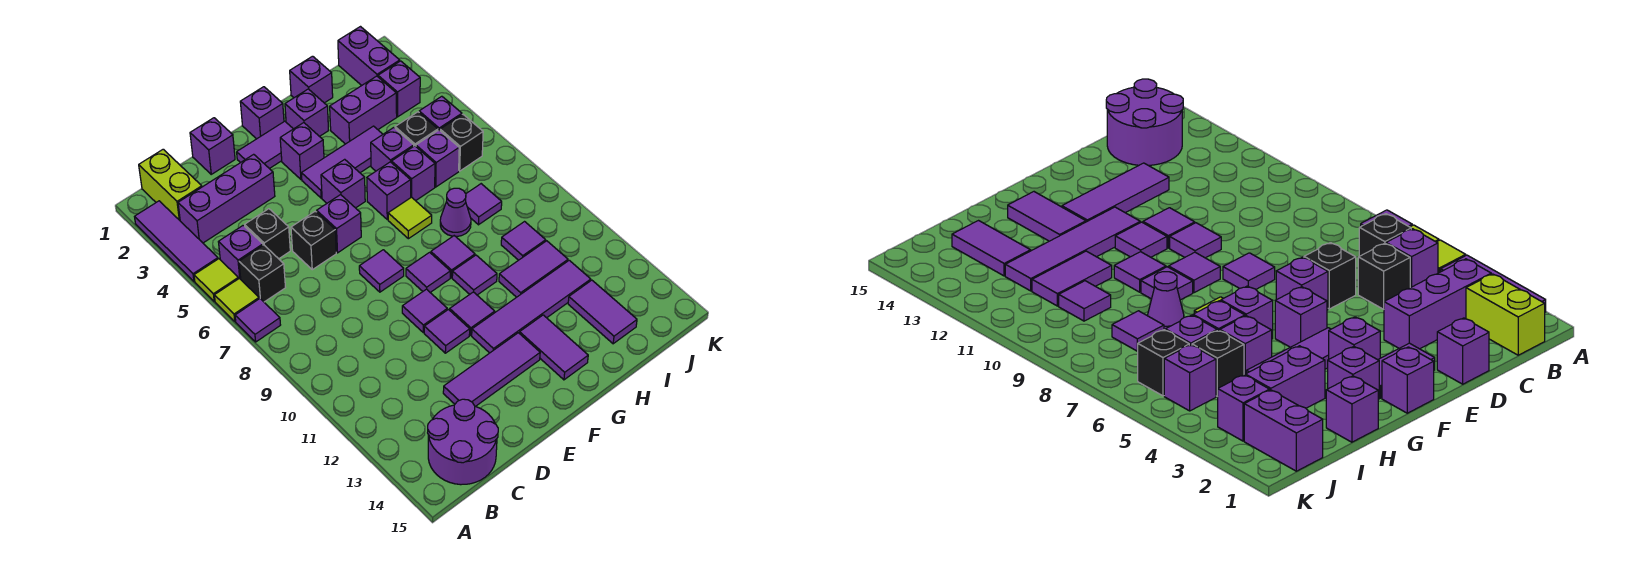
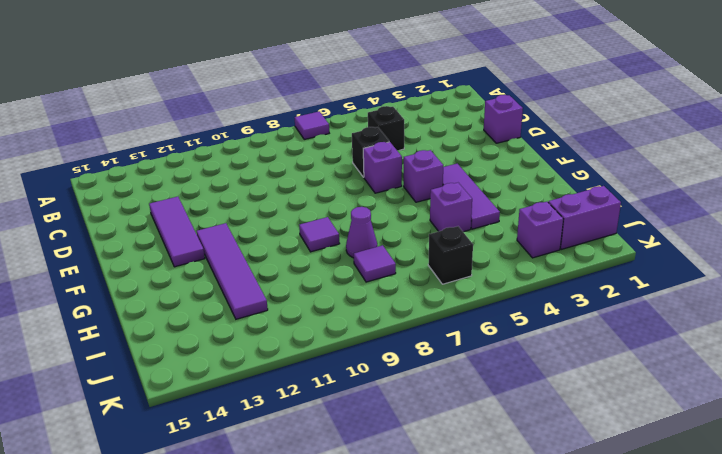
none -> purple 1x3 tile [135,201,218,281]
none -> lime 1x1 tile [194,259,238,301]
none -> lime 1x1 tile [214,278,259,321]
none -> lime 1x2 brick [139,149,202,220]

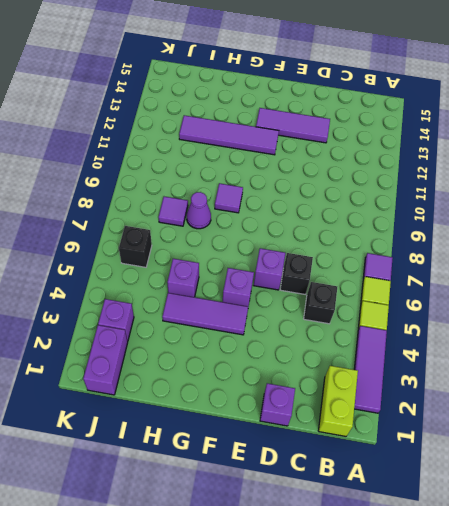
none -> purple 1x3 brick [178,154,275,243]
none -> purple 1x1 brick [219,225,263,279]
none -> black 1x1 brick [239,245,286,302]
none -> purple 2x2 round brick [428,399,498,485]

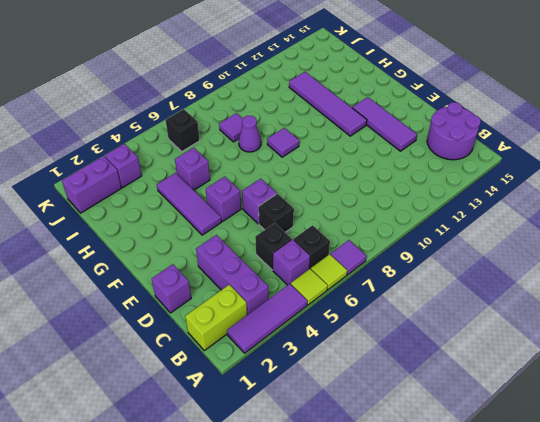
none -> purple 1x2 tile [237,121,293,169]
none -> purple 1x1 tile [359,250,404,292]
none -> purple 1x1 tile [402,289,447,332]
none -> purple 1x1 tile [424,310,470,353]

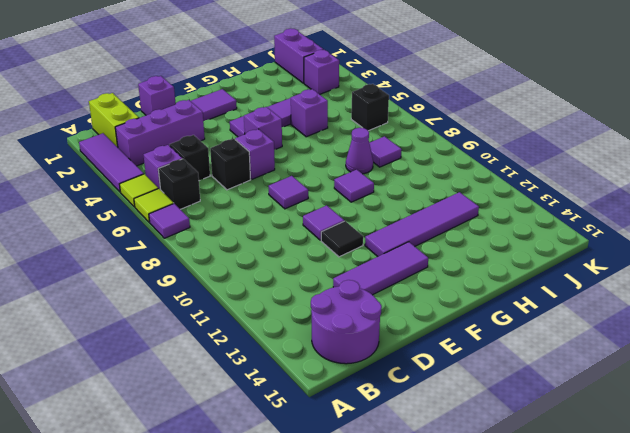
black 1x1 tile [321,221,363,257] -> purple 1x1 tile [424,310,470,353]
none -> purple 1x1 brick [240,87,284,139]
none -> purple 1x1 brick [280,123,324,179]
none -> purple 1x1 tile [406,252,450,292]
none -> purple 1x1 tile [450,292,495,335]

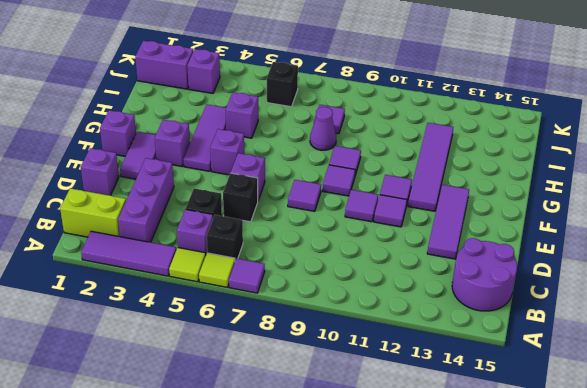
none -> purple 1x1 brick [285,89,329,137]
none -> purple 1x1 brick [367,162,411,219]
none -> lime 1x1 tile [388,197,432,239]
none -> purple 1x1 tile [452,255,497,295]

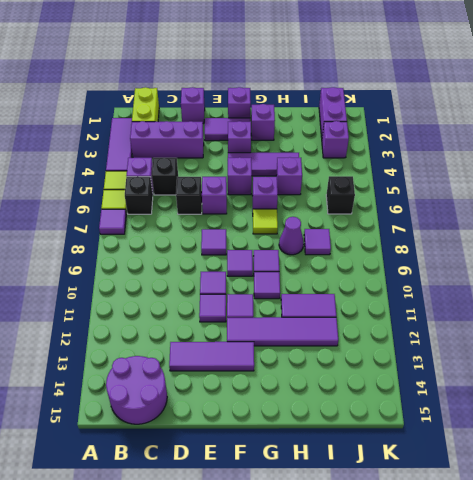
none -> purple 1x2 tile [520,315,588,380]
none -> purple 1x1 brick [290,56,333,103]
none -> purple 1x2 brick [330,76,397,144]
none -> purple 1x1 brick [392,146,435,201]

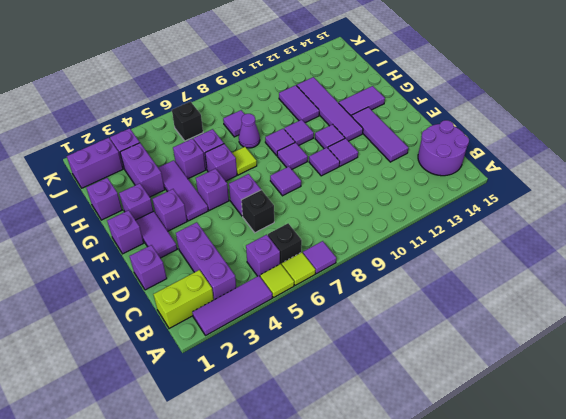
none -> black 1x1 brick [245,209,290,259]
none -> black 1x1 brick [395,112,438,146]
none -> purple 1x1 brick [416,130,459,187]
none -> purple 1x1 tile [501,222,546,260]

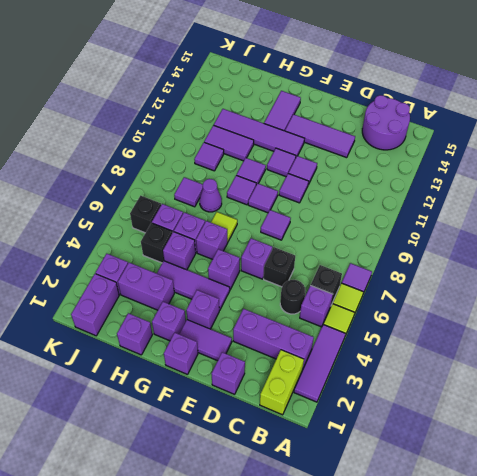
black 1x1 round brick [280,280,306,314] -> black 1x1 brick [245,209,290,259]
none -> purple 1x2 tile [568,280,637,344]
none -> purple 1x1 brick [419,96,462,130]

